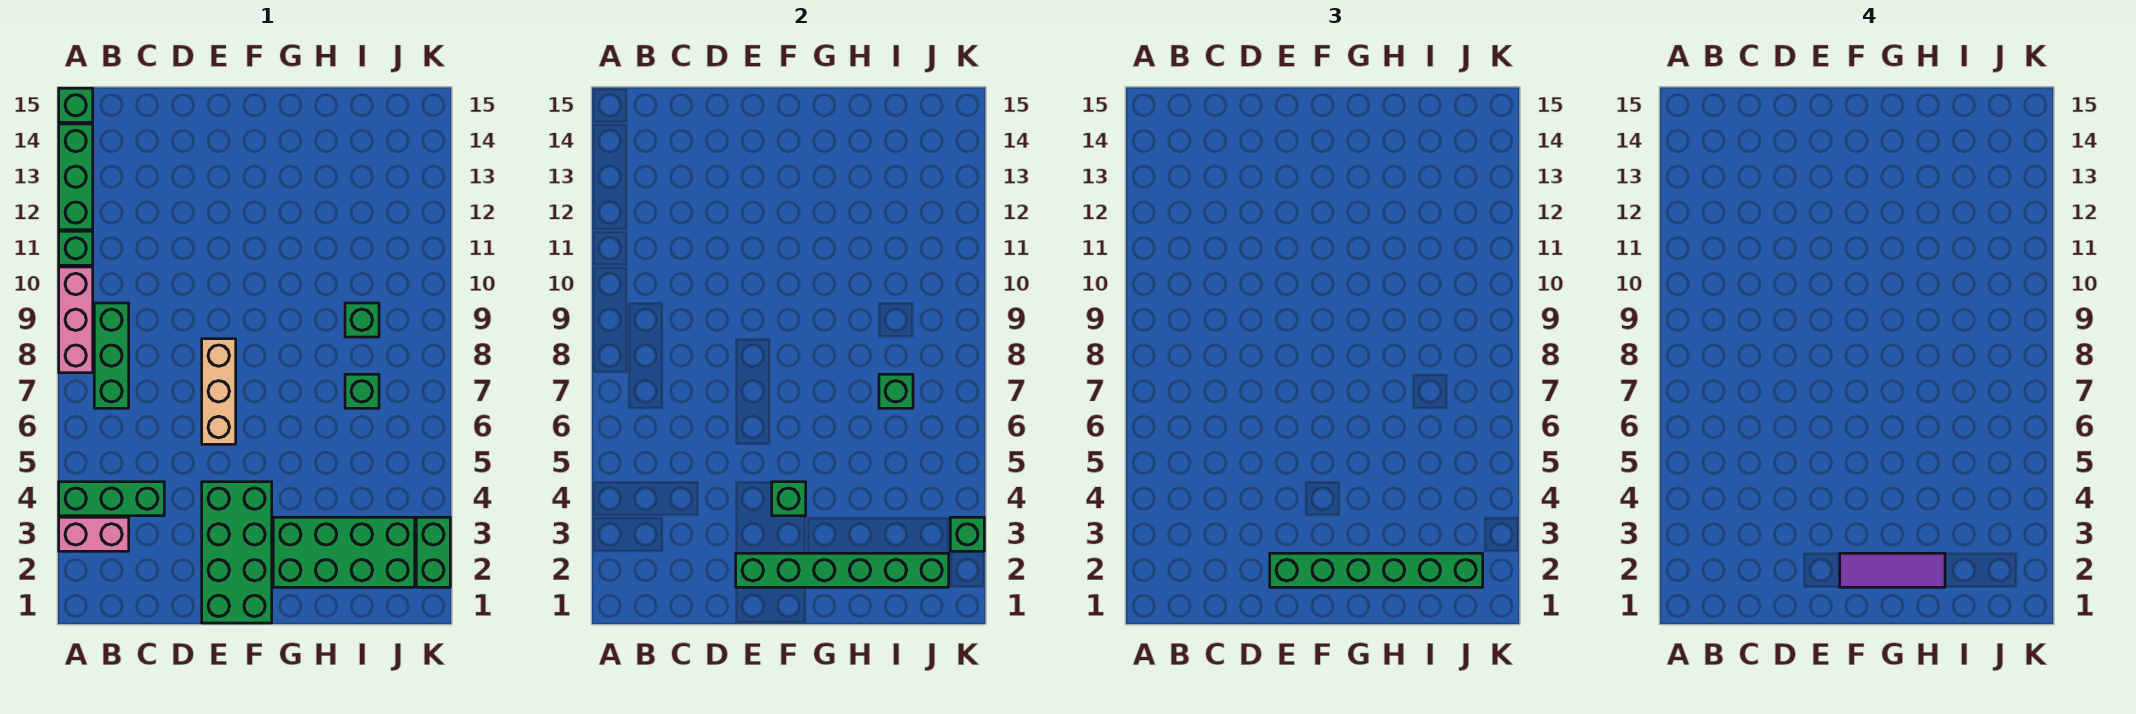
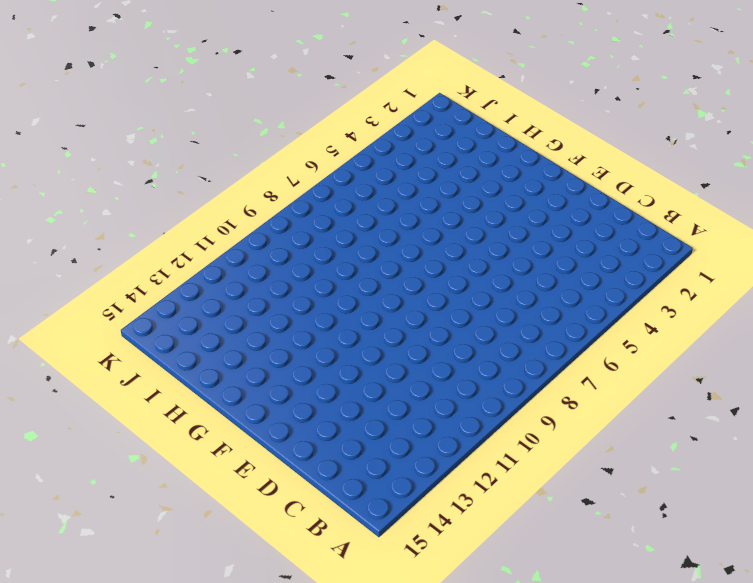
none -> pink 1x2 brick [59,517,129,551]
none -> green 1x3 brick [59,482,164,516]
none -> pink 1x3 brick [59,267,93,373]

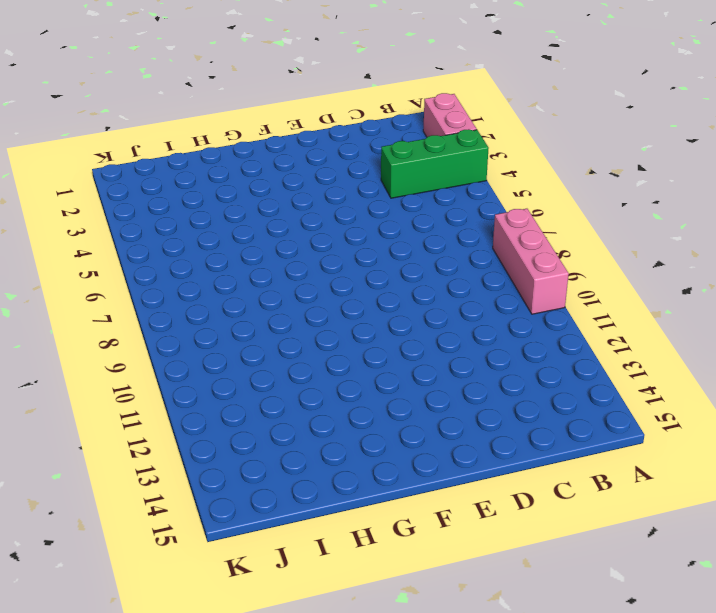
pink 1x2 brick [423,93,477,137] -> pink 1x2 brick turned to [59,517,129,551]
none -> green 1x1 brick [59,231,93,265]
none -> green 1x3 brick [59,124,93,230]
none -> green 1x1 brick [59,88,93,122]

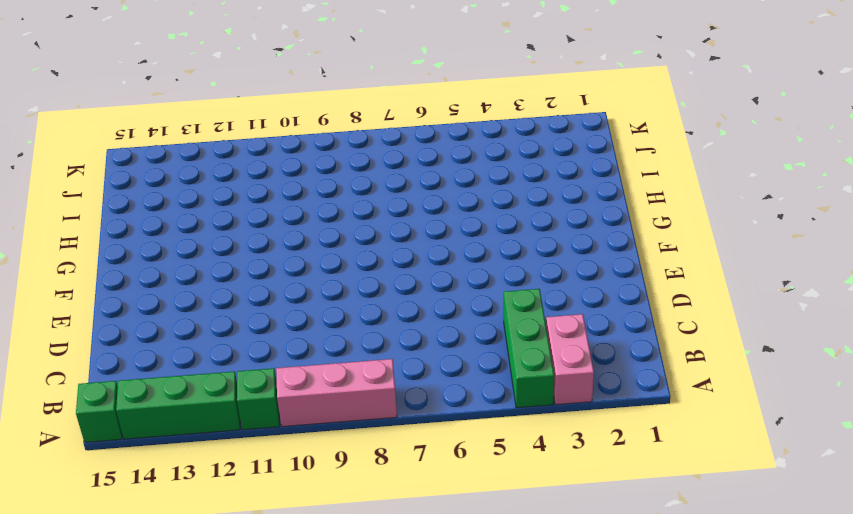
none -> green 1x3 brick [94,303,129,408]
none -> green 2x4 brick [202,482,272,623]
none -> tan 1x3 brick [202,339,236,444]

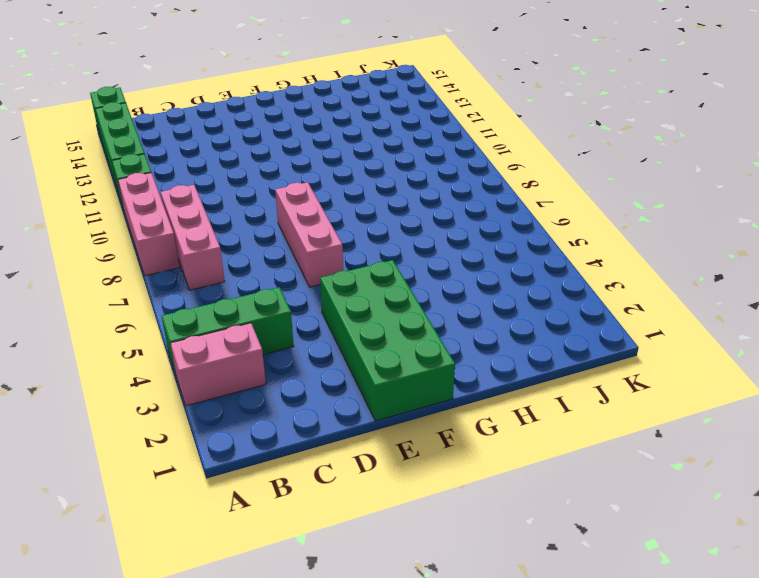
pink 1x3 brick [161,185,225,290] -> green 1x3 brick [94,303,129,408]
pink 1x3 brick [275,182,343,287] -> tan 1x3 brick [202,339,236,444]
none -> green 2x4 brick [273,517,415,587]
none -> green 1x1 brick [345,374,379,408]
none -> green 1x1 brick [345,303,379,337]

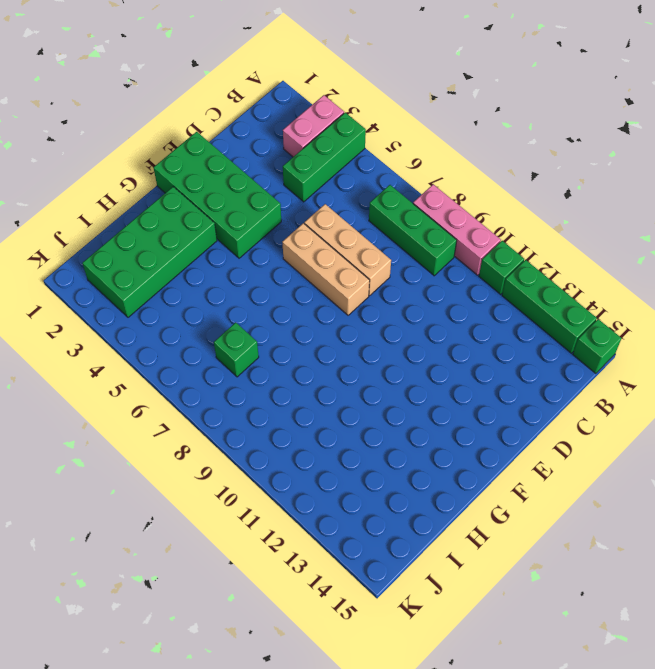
tan 1x3 brick [304,204,391,295] -> none
none -> green 1x1 brick [345,303,379,337]
none -> green 1x2 brick [416,517,450,587]
none -> green 1x6 brick [736,553,949,587]

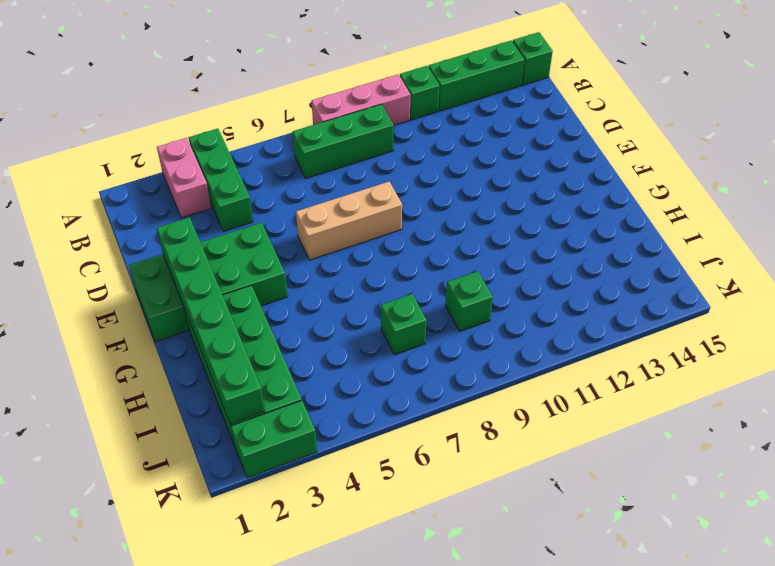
none -> green 1x1 brick [772,482,806,516]
none -> green 1x1 brick [879,374,913,408]
none -> green 1x1 brick [950,517,984,551]

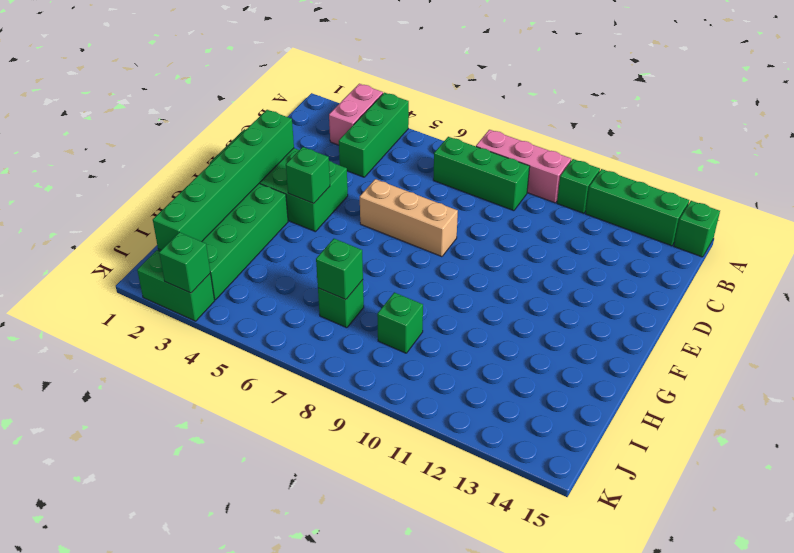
none -> green 1x6 brick [1270,553,1483,587]
none -> purple 1x3 tile [1840,553,1945,587]

